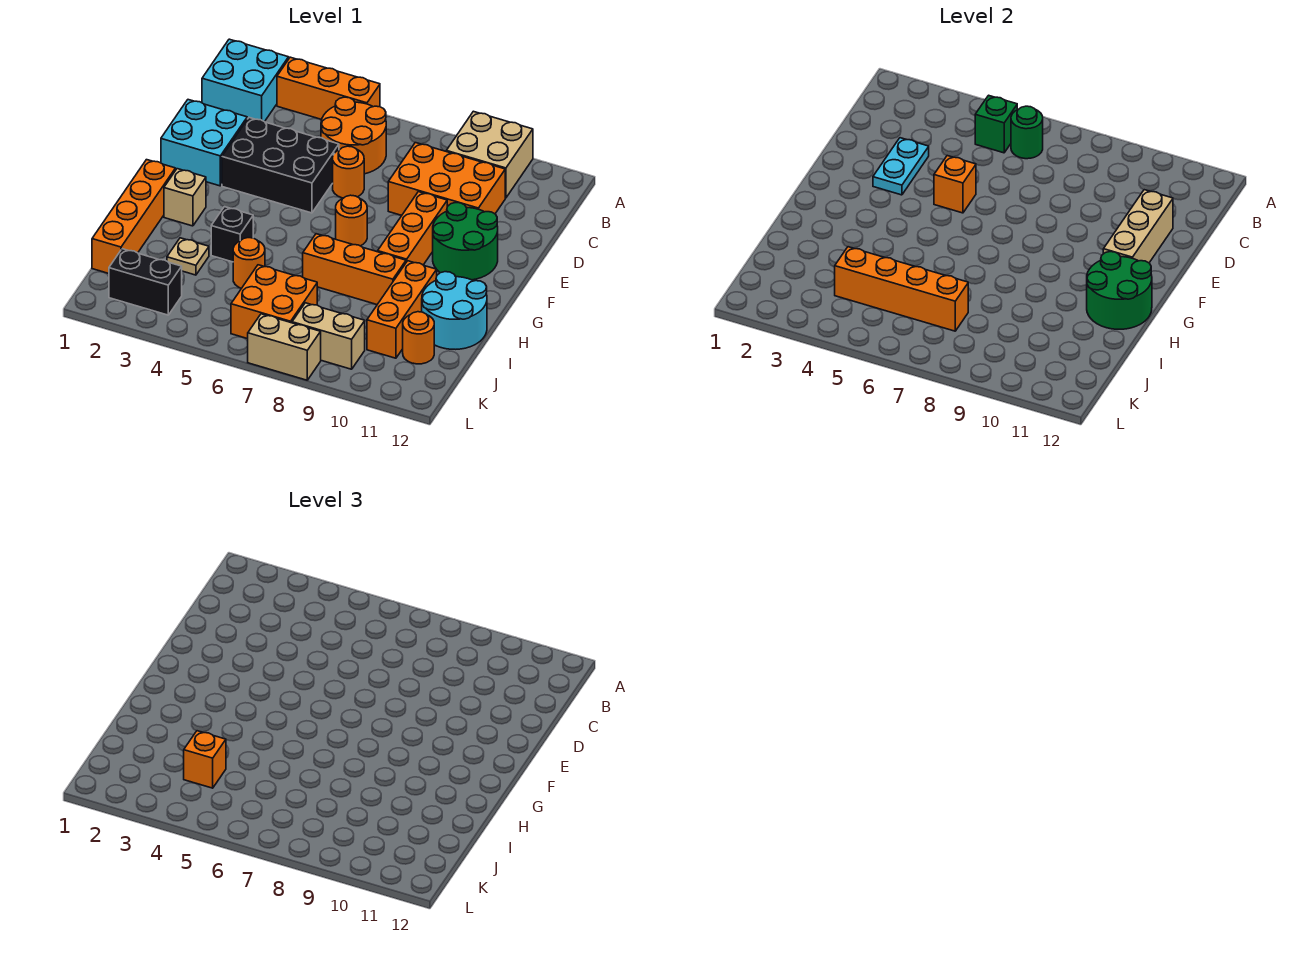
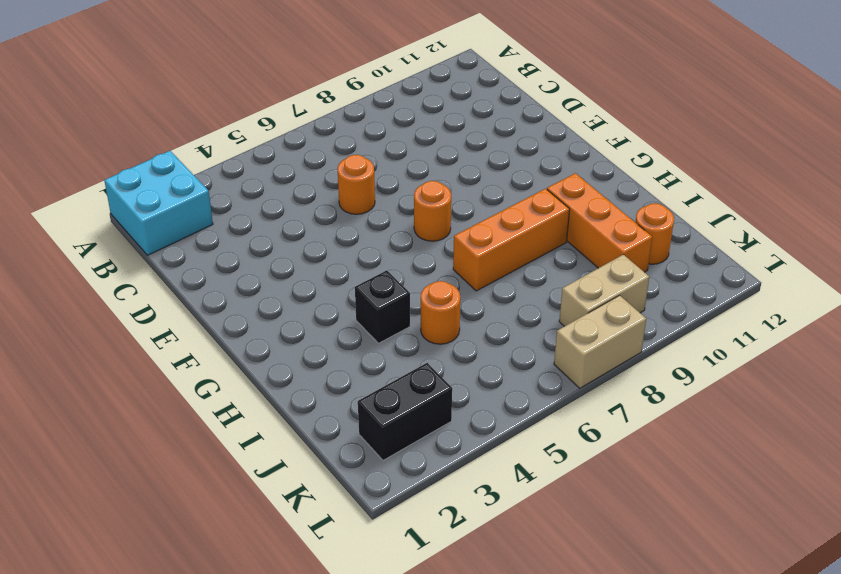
none -> orange 1x3 brick [277,57,380,119]
none -> tan 2x2 brick [446,111,533,198]
none -> orange 2x2 round brick [321,97,386,174]
none -> orange 2x3 brick [388,143,505,215]

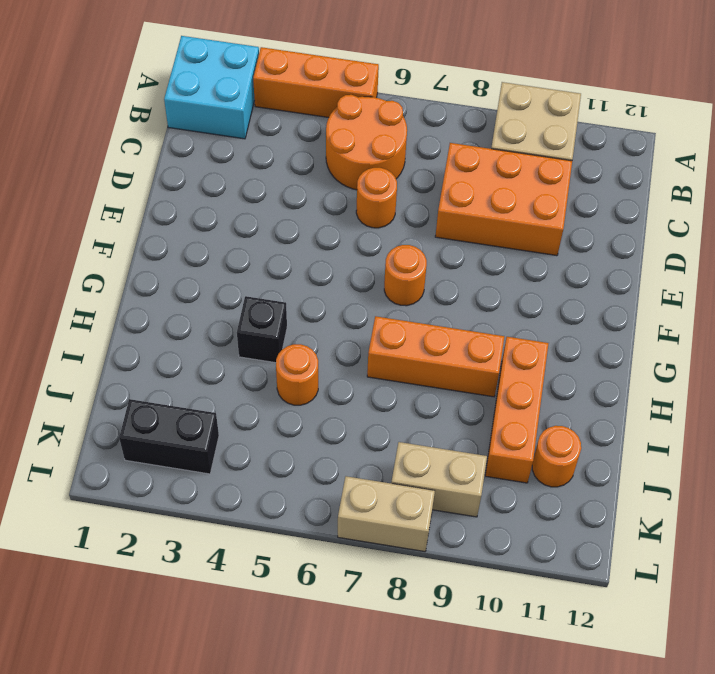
none -> cyan 2x2 brick [161,100,247,186]
none -> black 2x3 brick [222,118,339,213]
none -> orange 1x3 brick [378,192,447,265]
none -> green 2x2 round brick [433,203,498,280]

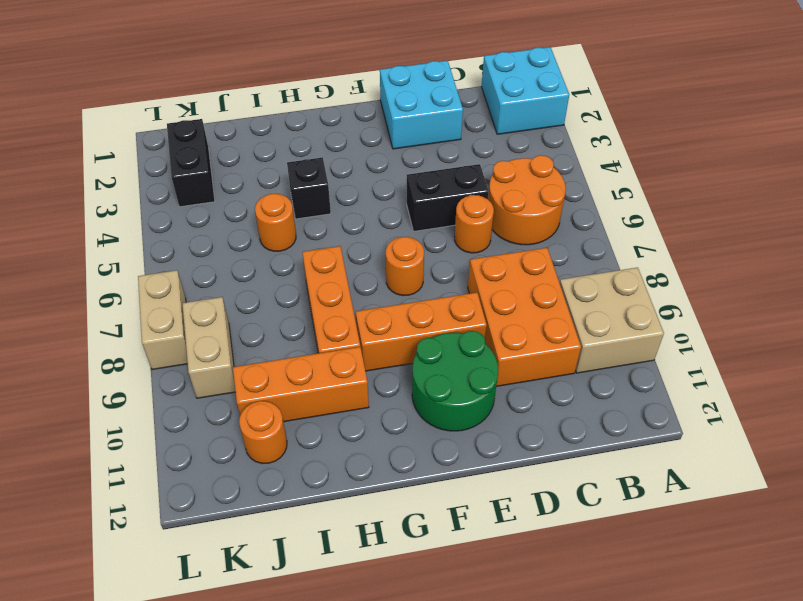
black 1x2 brick [407,164,489,231] -> black 2x3 brick [222,118,339,213]
none -> orange 1x3 brick [277,57,380,119]
none -> orange 1x4 brick [92,160,176,273]
none -> tan 1x1 brick [164,169,206,226]
none -> cyan 2x2 round brick [422,272,487,349]

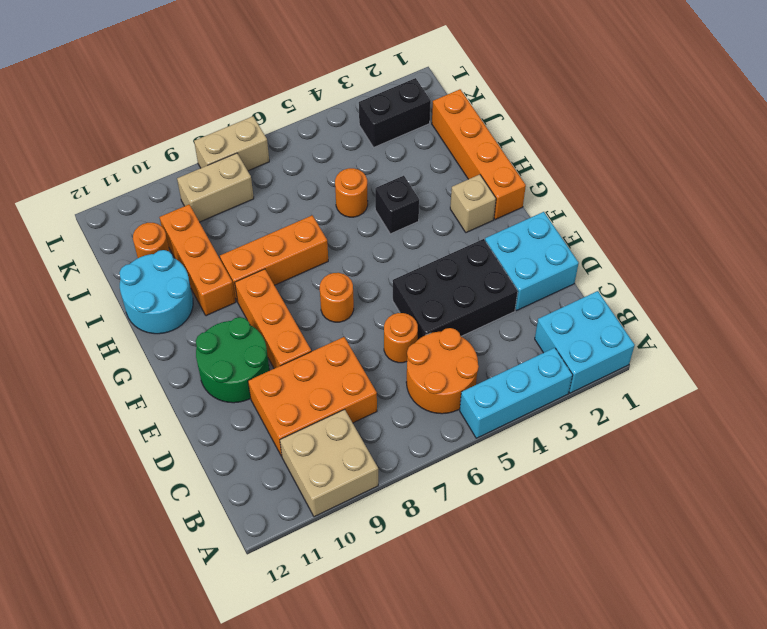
cyan 1x3 brick [460,348,573,438] -> orange 1x3 brick [277,57,380,119]
none -> tan 1x1 plate [167,238,209,275]
none -> orange 2x2 brick [231,265,317,339]
none -> green 1x1 brick [975,95,1018,153]
none -> green 1x1 round brick [1011,106,1043,159]

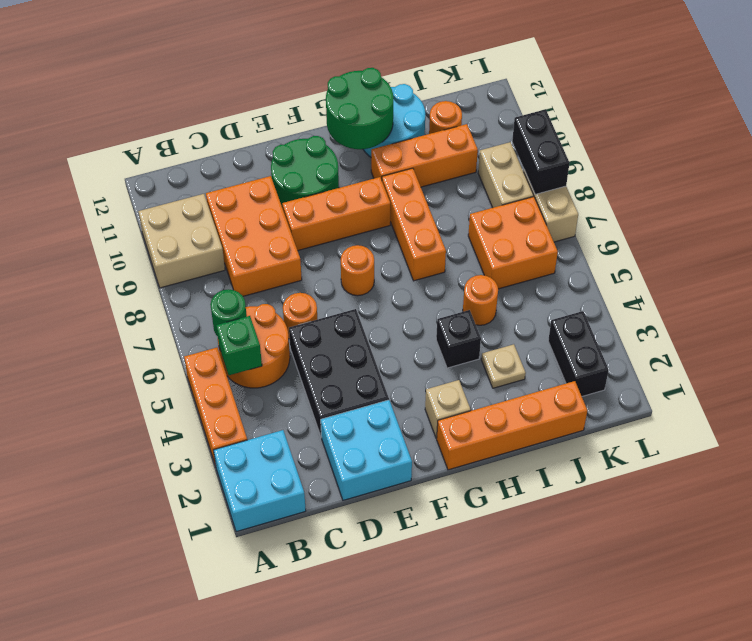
black 1x2 brick [512,109,569,194] -> none
none -> cyan 1x2 plate [873,138,929,195]
none -> tan 1x3 brick [1103,190,1173,263]
none -> orange 1x1 brick [934,156,976,213]
none -> orange 1x4 brick [835,247,968,331]

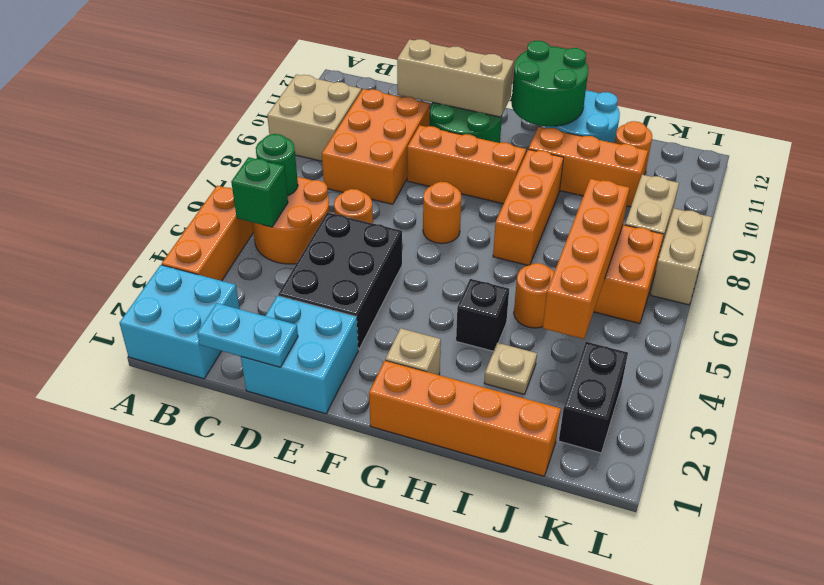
cyan 1x2 plate [197,303,298,367] -> cyan 1x2 plate moved to [873,138,929,195]
none -> orange 1x1 brick [934,156,976,213]
none -> orange 1x1 brick [184,731,226,788]

